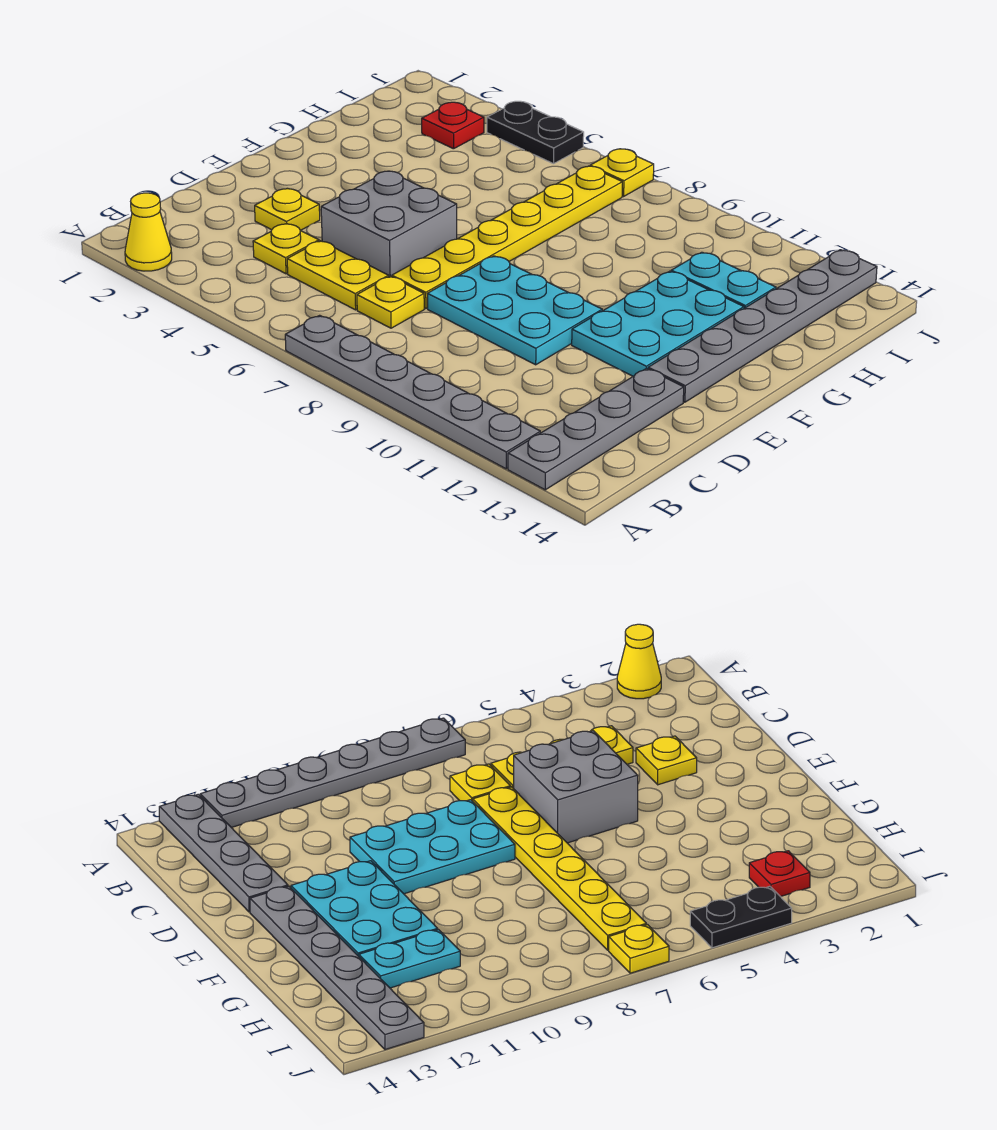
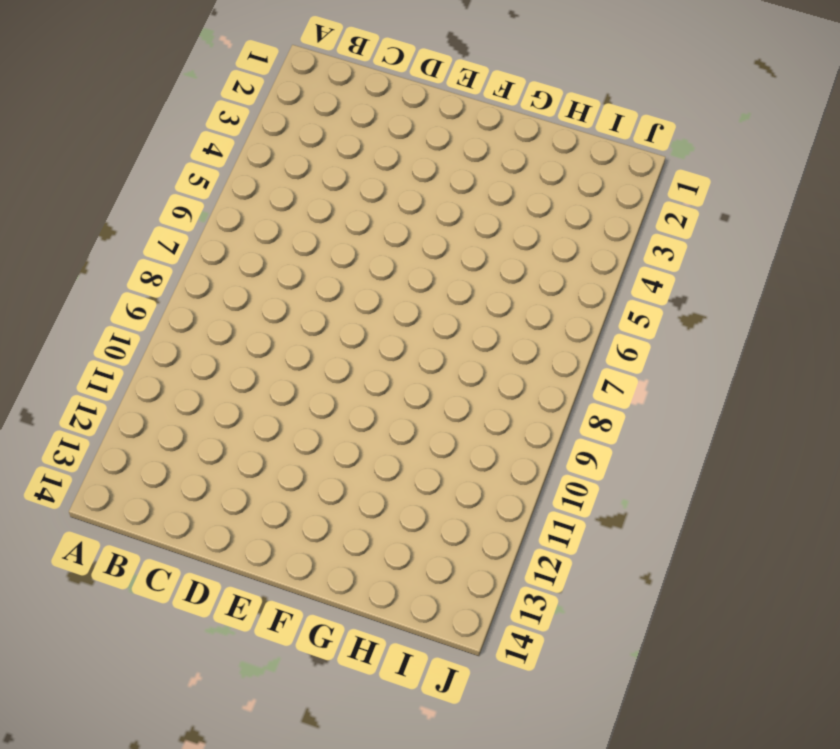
none -> yellow 1x1 cone [125,193,172,271]
none -> grey 1x6 plate [285,315,540,469]
none -> grey 1x4 plate [508,368,684,490]

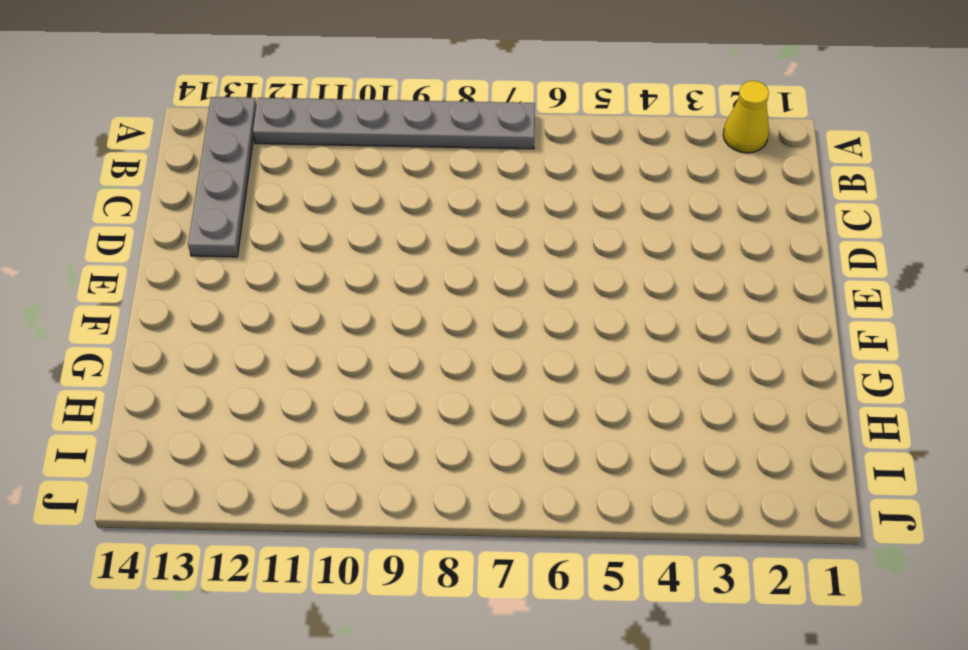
none -> yellow 1x1 plate [253,223,319,274]
none -> yellow 1x2 plate [287,241,389,310]
none -> yellow 1x1 plate [357,276,424,328]

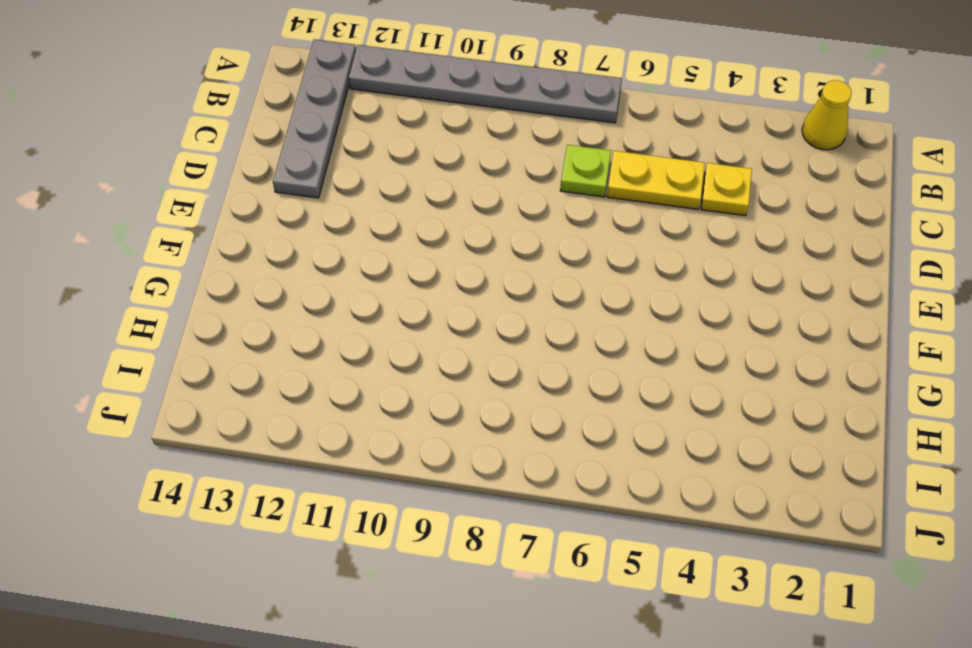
lime 1x1 plate [560,145,611,197] -> yellow 1x1 plate [357,276,424,328]
none -> yellow 1x1 plate [255,189,320,231]
none -> grey 2x2 brick [321,171,457,277]
none -> yellow 1x6 plate [392,166,622,309]

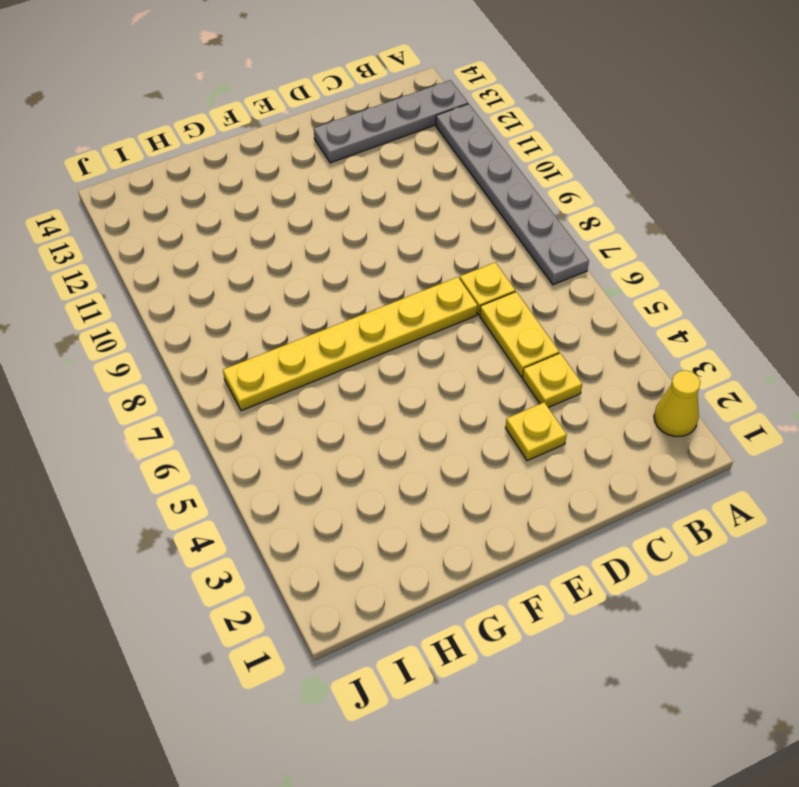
none -> grey 2x2 brick [321,171,457,277]
none -> cyan 2x3 plate [427,256,602,365]
none -> cyan 2x3 plate [572,271,744,376]

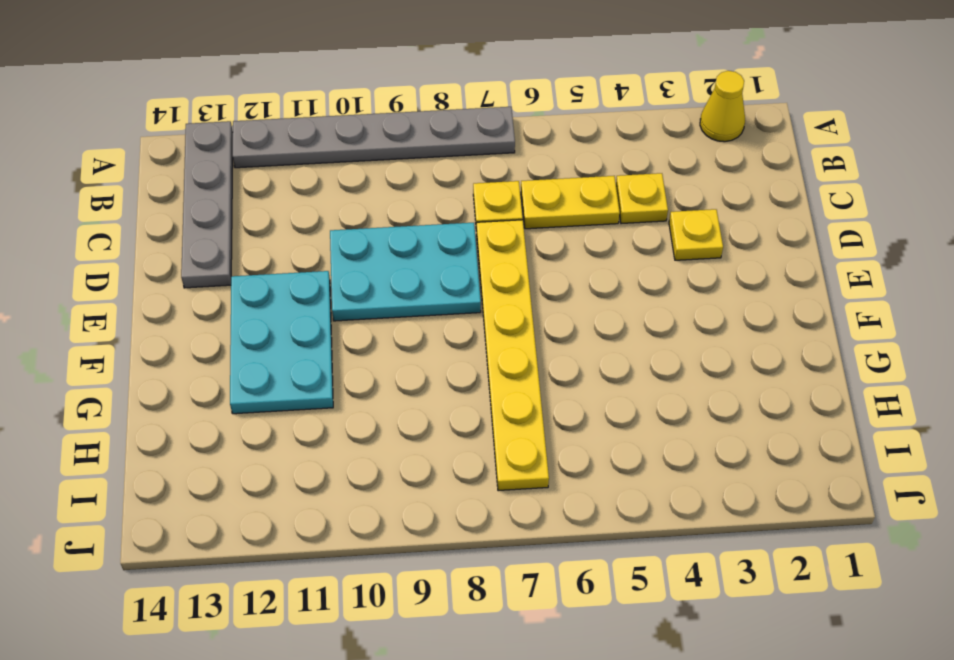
none -> grey 2x2 brick [321,171,457,277]
none -> grey 1x6 plate [648,250,877,402]
none -> cyan 1x2 plate [671,252,776,308]

